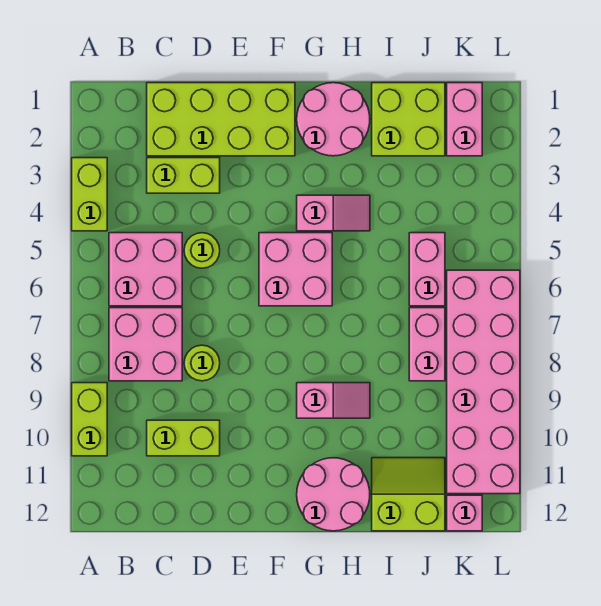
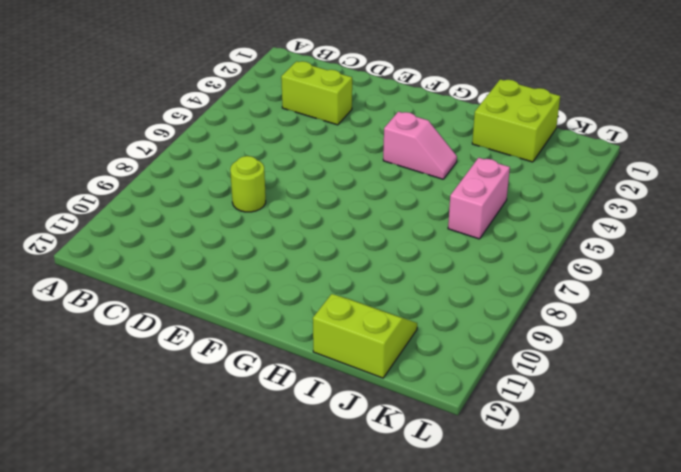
none -> lime 1x2 brick [72,158,107,231]
none -> lime 1x2 brick [72,383,107,456]
none -> pink 2x2 brick [109,233,182,306]

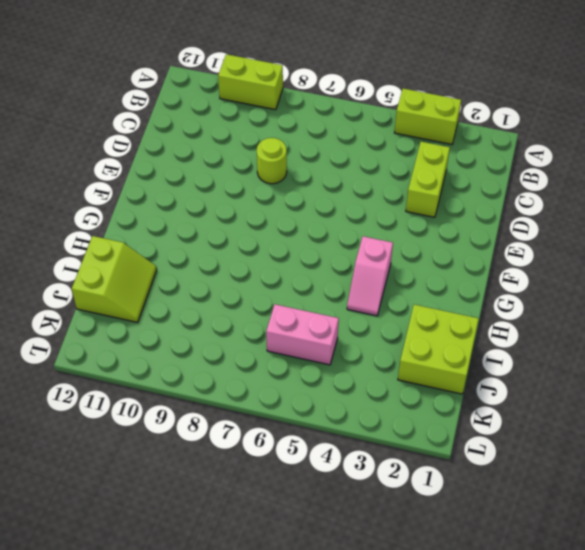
none -> pink 2x2 brick [109,233,182,306]
none -> pink 2x2 brick [109,308,182,381]
none -> lime 2x4 brick [147,83,295,156]

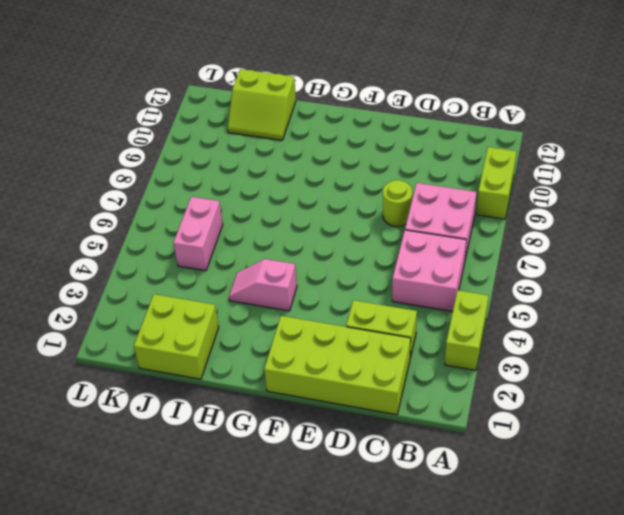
none -> lime 1x2 brick [147,420,220,456]
none -> lime 1x1 round brick [184,233,220,268]
none -> pink 2x2 brick [259,233,332,306]

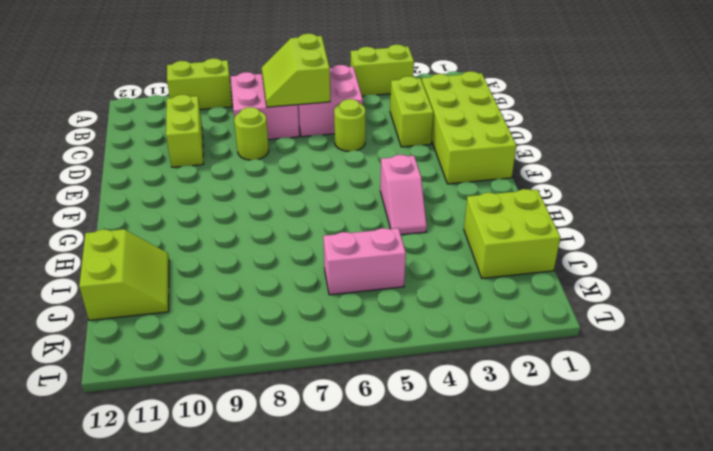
lime 2x2 slope [262,34,330,107] -> none
none -> pink 2x2 brick [259,233,332,306]
none -> pink 2x2 round brick [297,83,370,156]
none -> pink 1x2 slope [297,383,370,418]

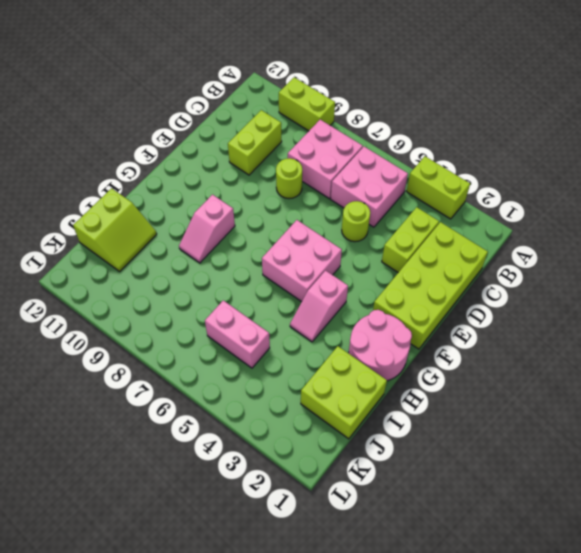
none -> pink 2x2 round brick [297,458,370,531]
none -> pink 1x2 brick [409,308,445,381]
none -> pink 1x2 brick [447,83,482,156]

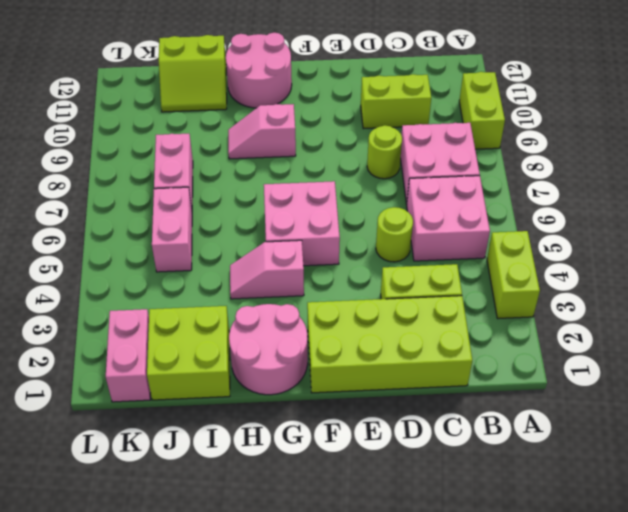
none -> pink 2x6 brick [447,270,520,494]
none -> pink 1x1 brick [447,495,482,531]

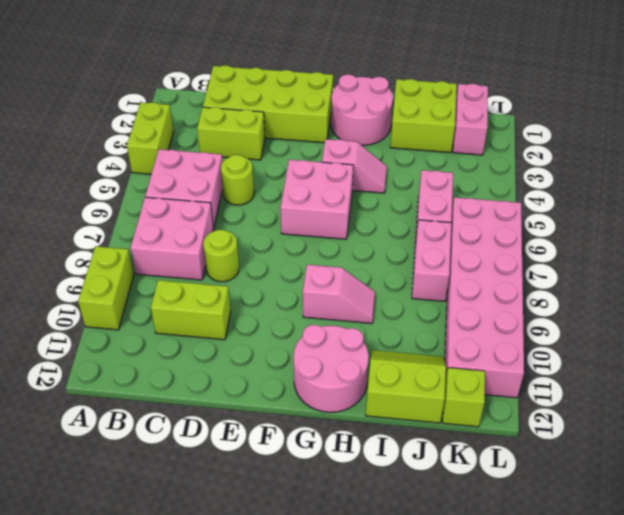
lime 1x1 brick [442,368,485,427] -> pink 1x1 brick [447,495,482,531]

